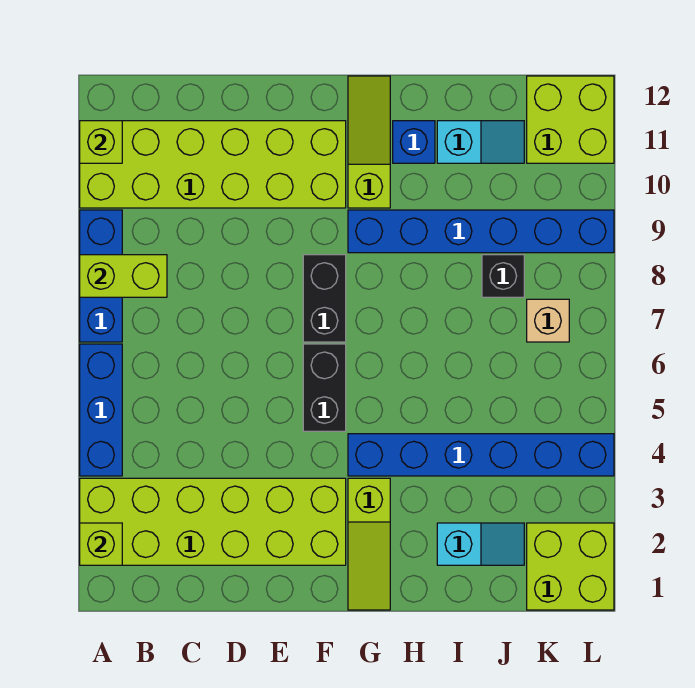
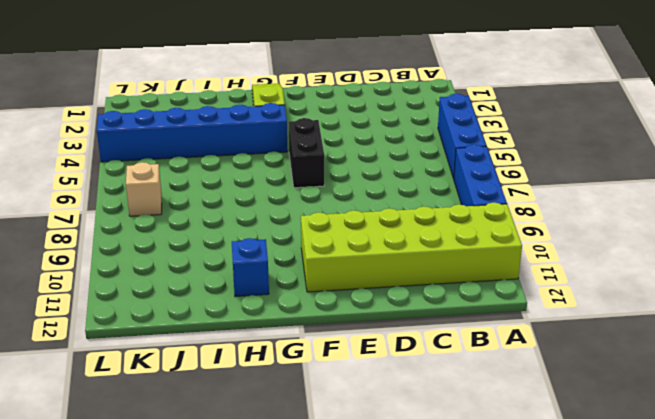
none -> lime 2x6 brick [80,478,346,565]
none -> black 1x2 brick [303,255,346,342]
none -> blue 1x6 brick [348,210,614,253]

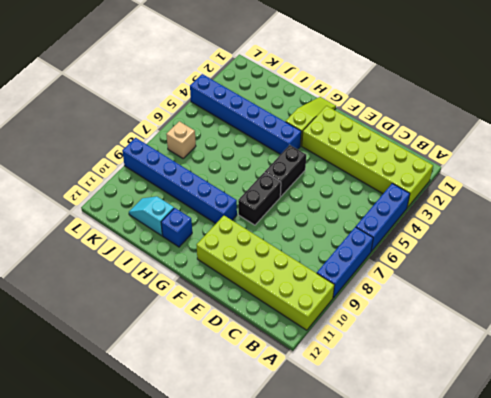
none -> lime 1x3 slope [348,76,390,208]
none -> cyan 1x2 slope [437,523,524,565]
none -> black 1x1 brick [482,255,524,297]

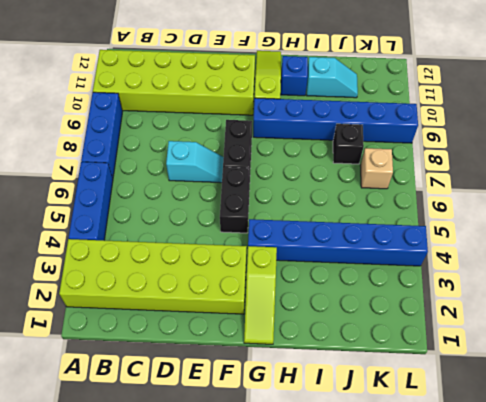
cyan 1x2 slope [166,141,224,183] -> cyan 1x2 slope moved to [437,523,524,565]
none -> lime 2x2 brick [527,523,614,610]
none -> lime 2x2 brick [527,76,614,163]
none -> lime 1x1 brick [80,523,122,565]

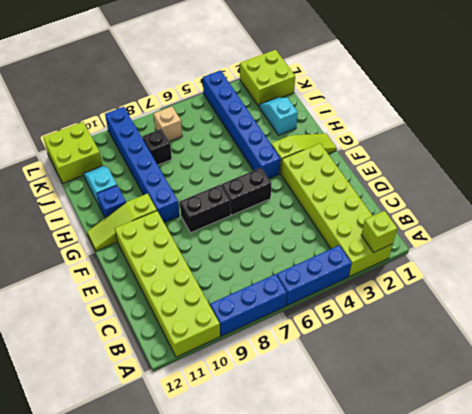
none -> lime 1x2 brick [80,255,167,297]
none -> lime 1x1 brick [80,121,122,163]

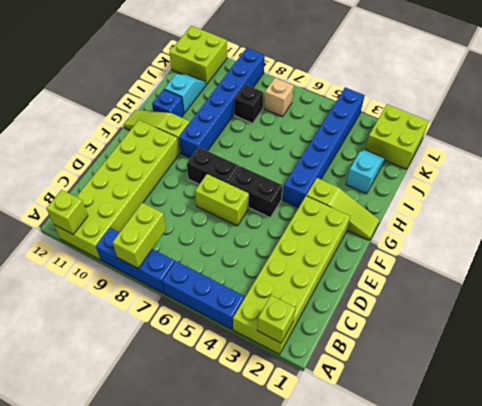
lime 1x2 brick [195,174,249,226] -> none

